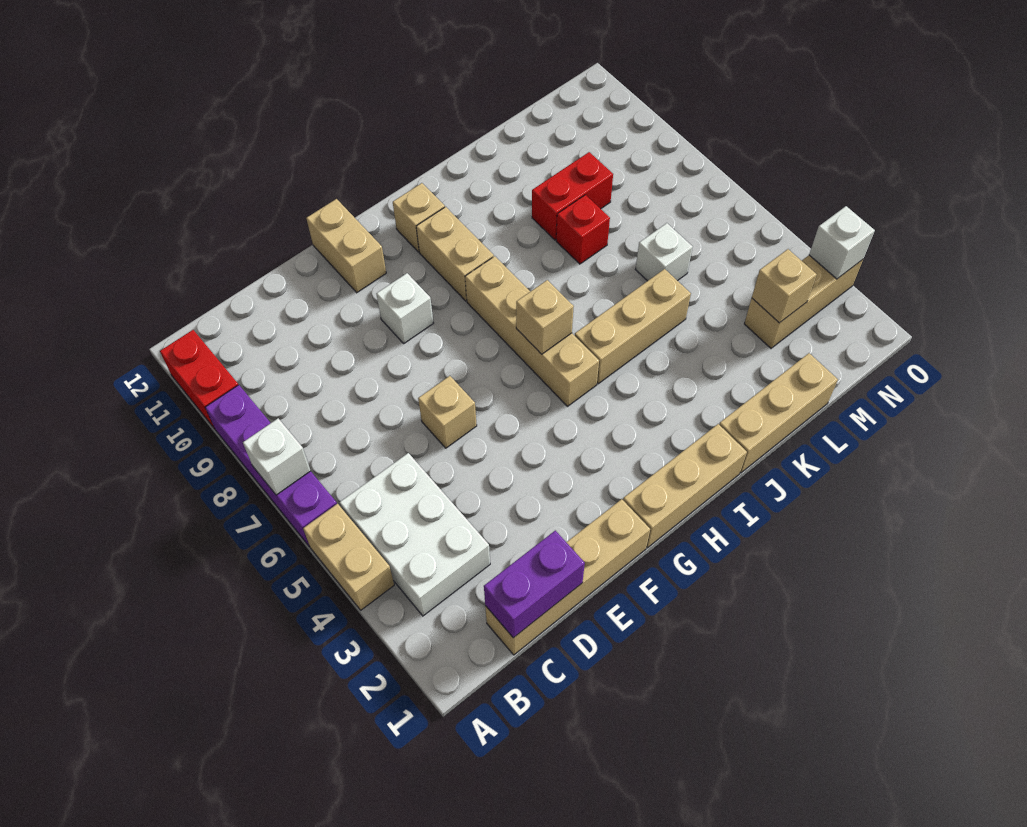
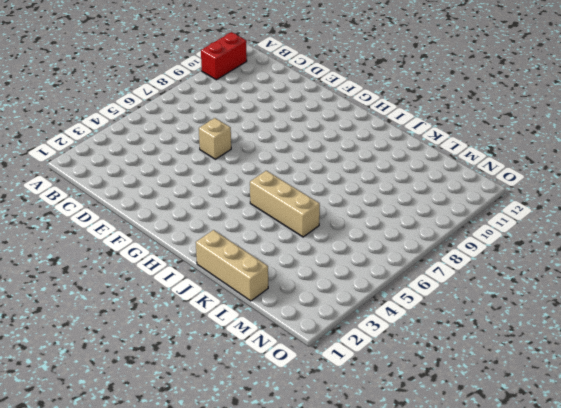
none -> tan 1x2 brick [303,504,394,610]
none -> purple 1x4 brick [205,385,337,547]
none -> white 2x3 brick [340,453,490,616]

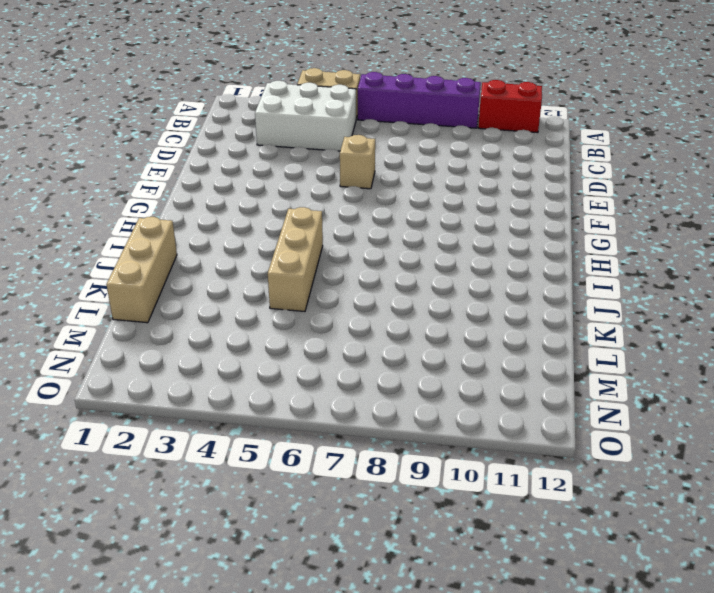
none -> tan 1x4 brick [485,499,650,655]
none -> white 1x1 brick [376,273,433,343]
none -> tan 1x2 brick [306,199,386,293]

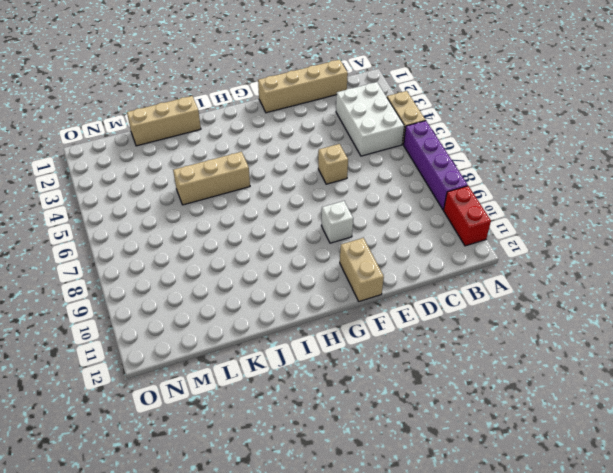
none -> tan 1x3 brick [623,424,747,548]
none -> tan 1x4 brick [465,256,599,406]
none -> tan 1x2 brick [416,207,494,301]

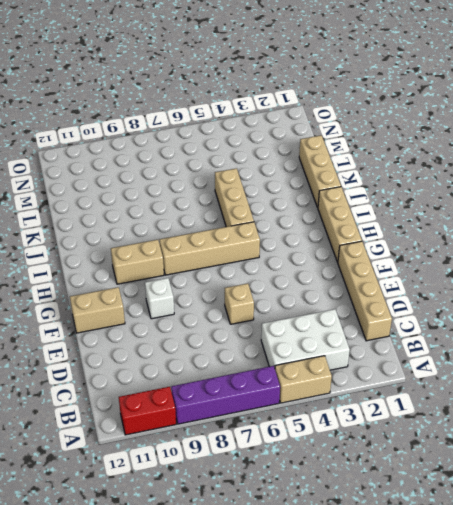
none -> tan 1x1 brick [393,183,445,252]
none -> red 1x1 brick [556,195,610,264]
none -> red 1x2 brick [532,152,613,240]

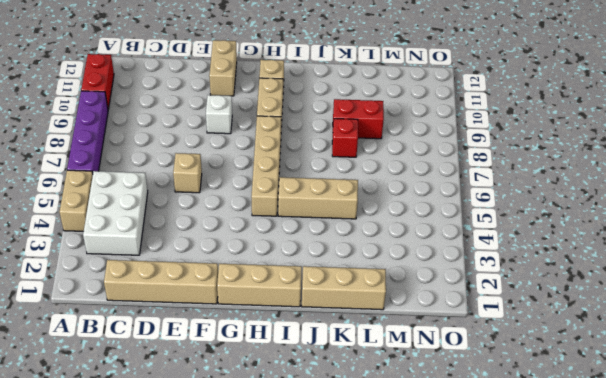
none -> white 1x1 brick [635,223,693,281]
none -> tan 1x3 brick [744,255,863,348]
none -> white 1x1 brick [243,418,311,495]

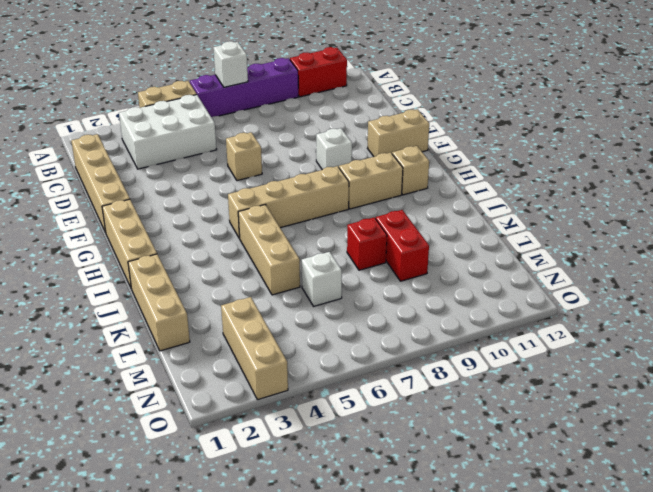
none -> purple 1x2 brick [484,531,585,638]
none -> tan 1x1 brick [516,280,574,354]
none -> tan 1x1 brick [752,249,817,323]

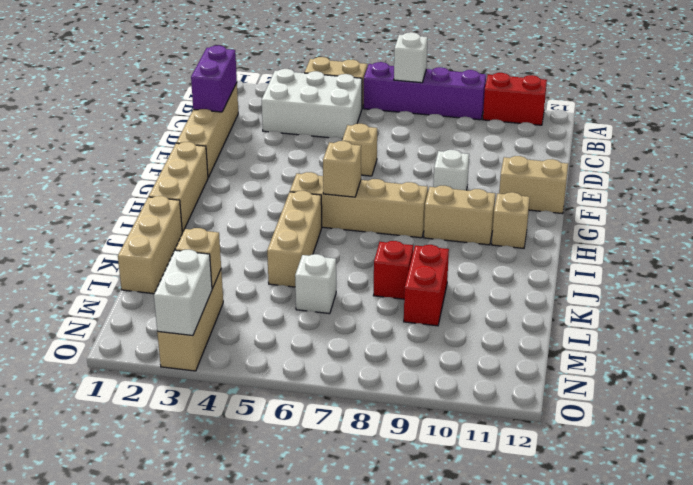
white 1x2 brick [154,250,212,336] -> white 1x1 brick [809,206,875,279]

